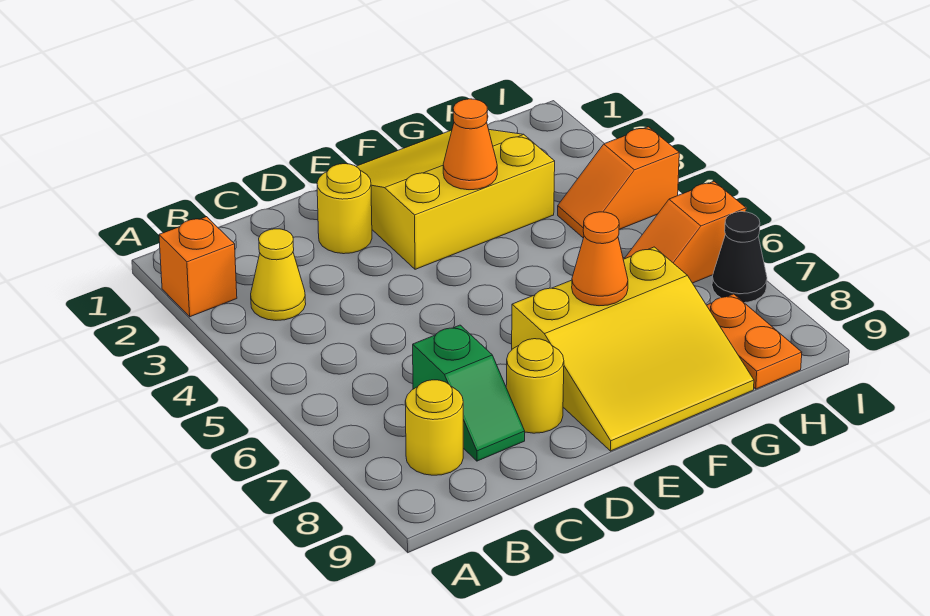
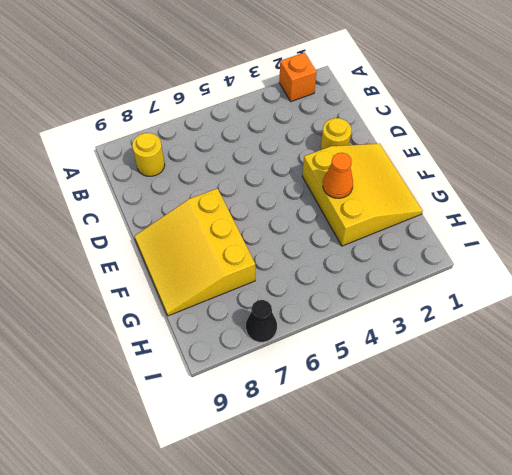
none -> yellow 1x1 cone [251,229,306,320]
none -> green 1x2 slope [413,325,525,461]
none -> yellow 1x1 round brick [506,339,564,433]

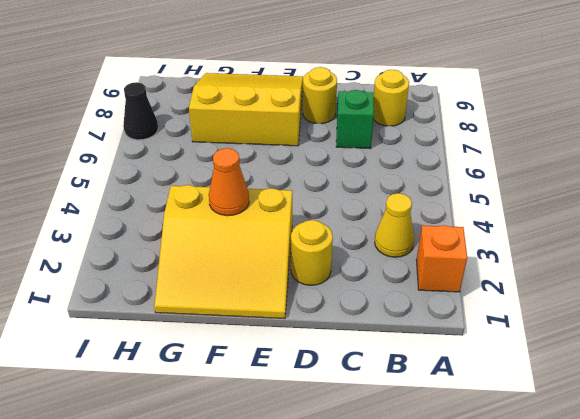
none -> orange 1x2 slope [558,127,679,238]
none -> orange 1x2 slope [624,181,746,283]
none -> orange 1x2 plate [707,294,802,389]

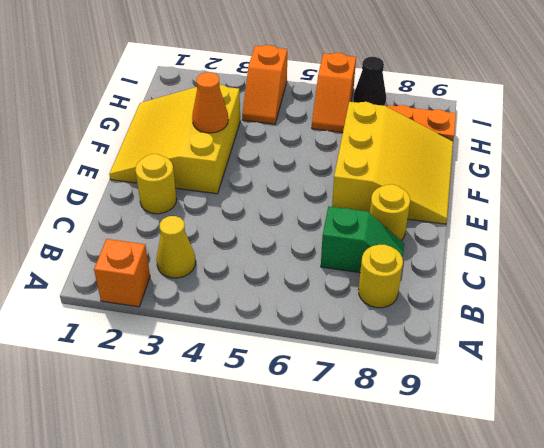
none -> orange 1x1 cone [572,212,628,306]

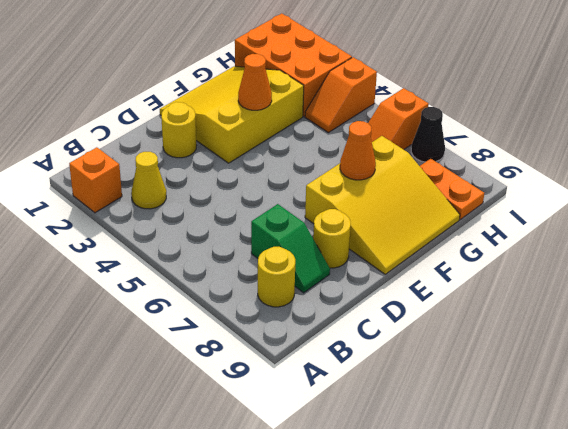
orange 2x3 brick [235,13,352,116] -> none

